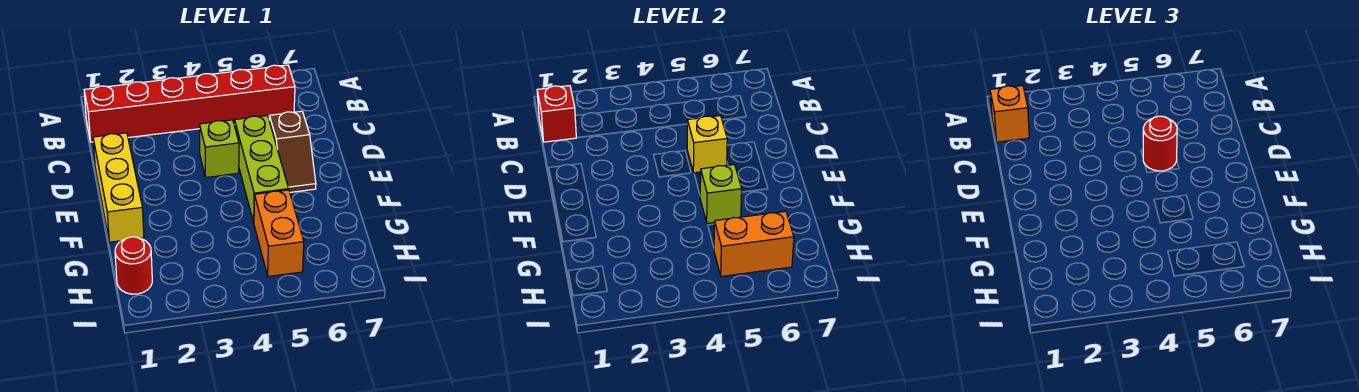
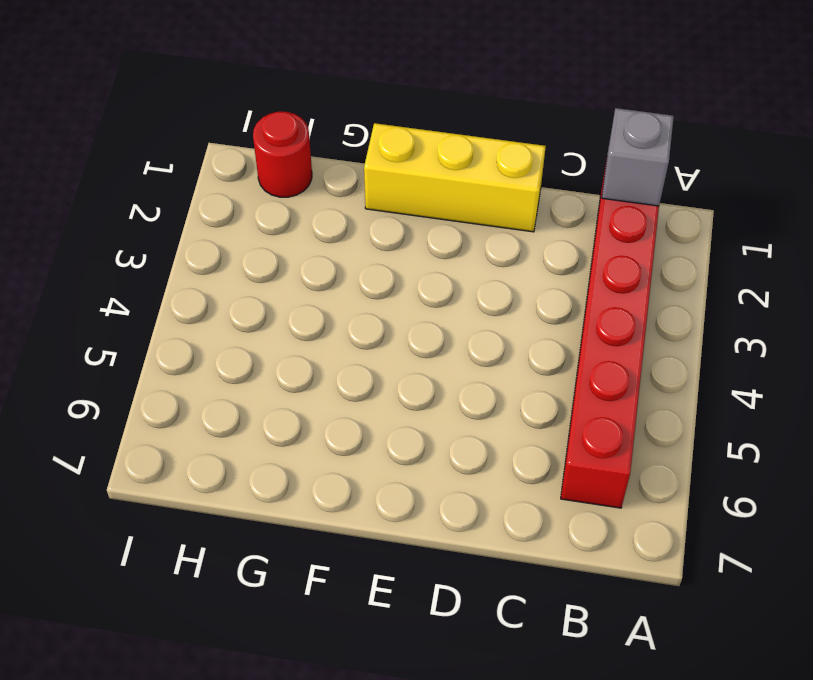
grey 1x1 brick [602,108,674,206] -> red 1x1 brick [537,86,576,142]
none -> lime 1x1 brick [199,120,239,177]
none -> lime 1x3 brick [234,116,289,222]
none -> brown 1x2 slope [269,111,316,192]

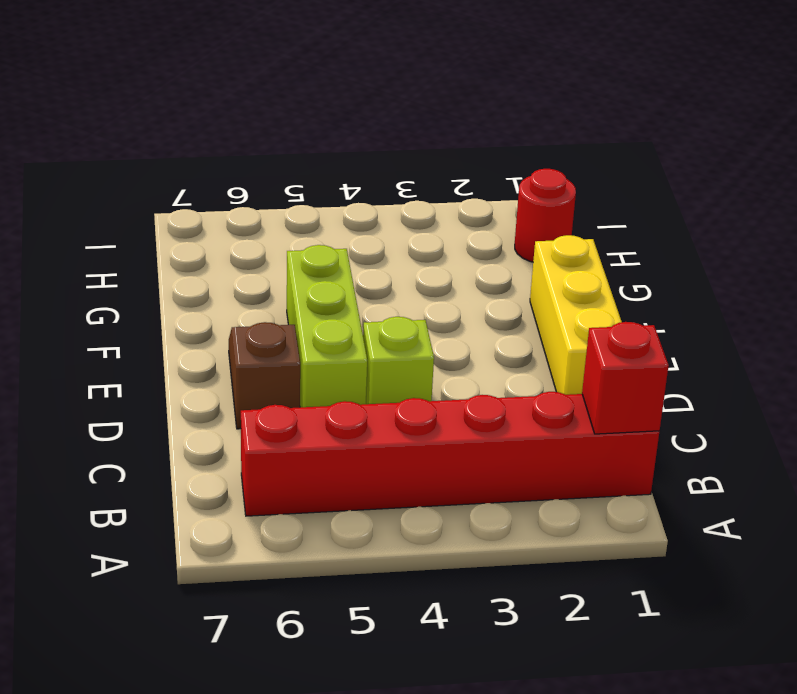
none -> orange 1x2 brick [254,190,304,277]
none -> yellow 1x1 brick [687,116,727,173]
none -> lime 1x1 brick [700,165,742,223]

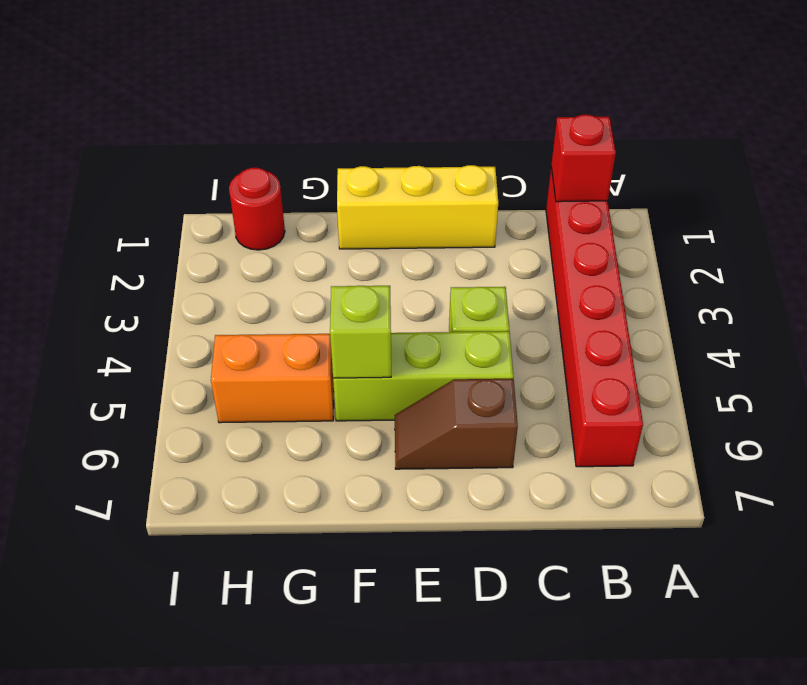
none -> yellow 1x1 brick [687,116,727,173]
none -> orange 1x2 brick [714,211,794,277]
none -> orange 1x1 brick [990,86,1029,142]

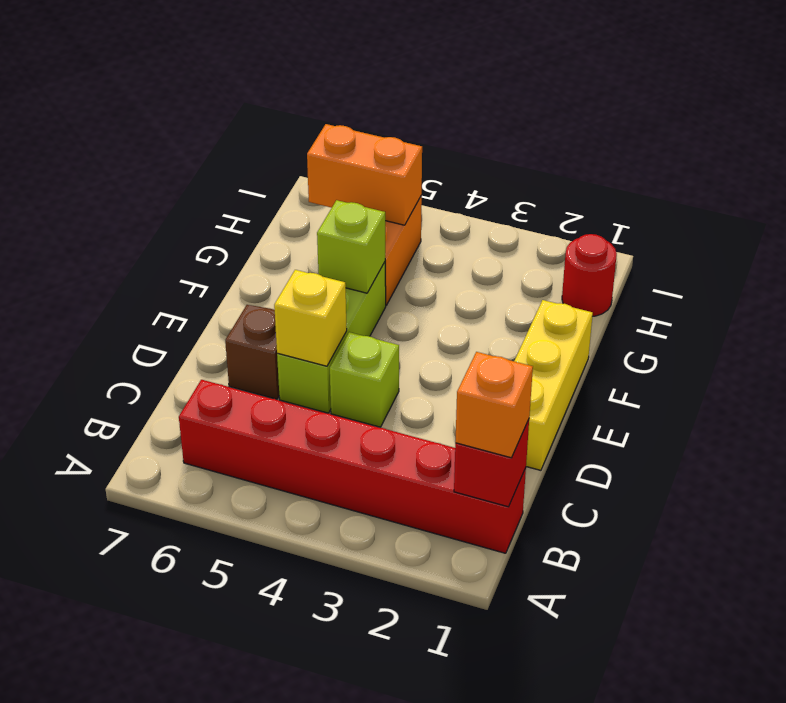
none -> red 1x1 round brick [1143,116,1177,171]

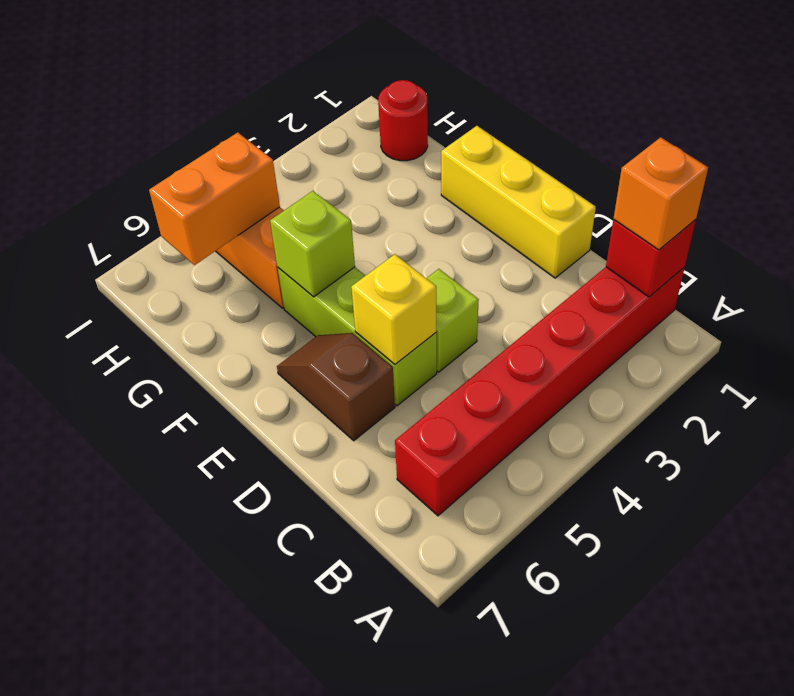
none -> red 1x1 round brick [1143,116,1177,171]

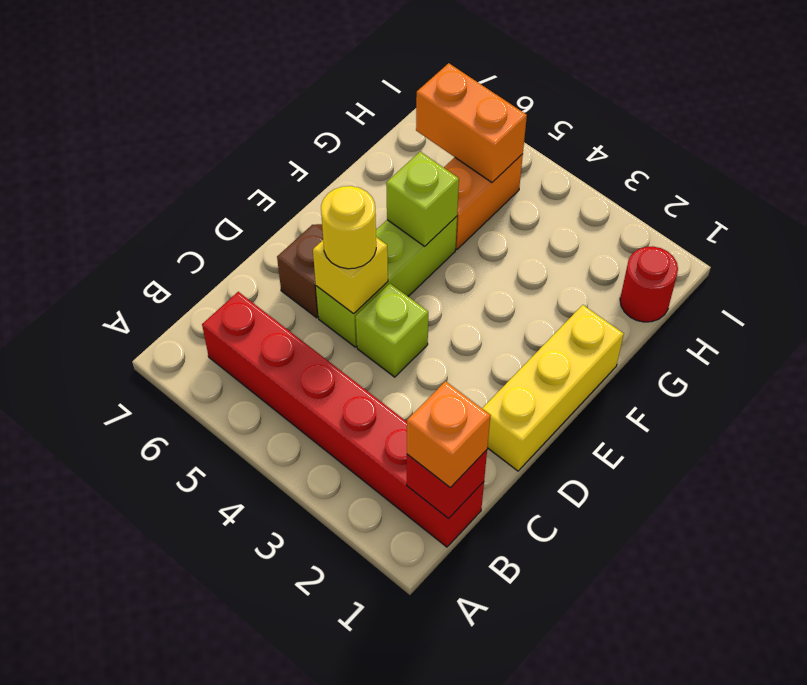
yellow 1x1 round brick [321,186,376,269] -> red 1x1 round brick [1143,116,1177,171]

